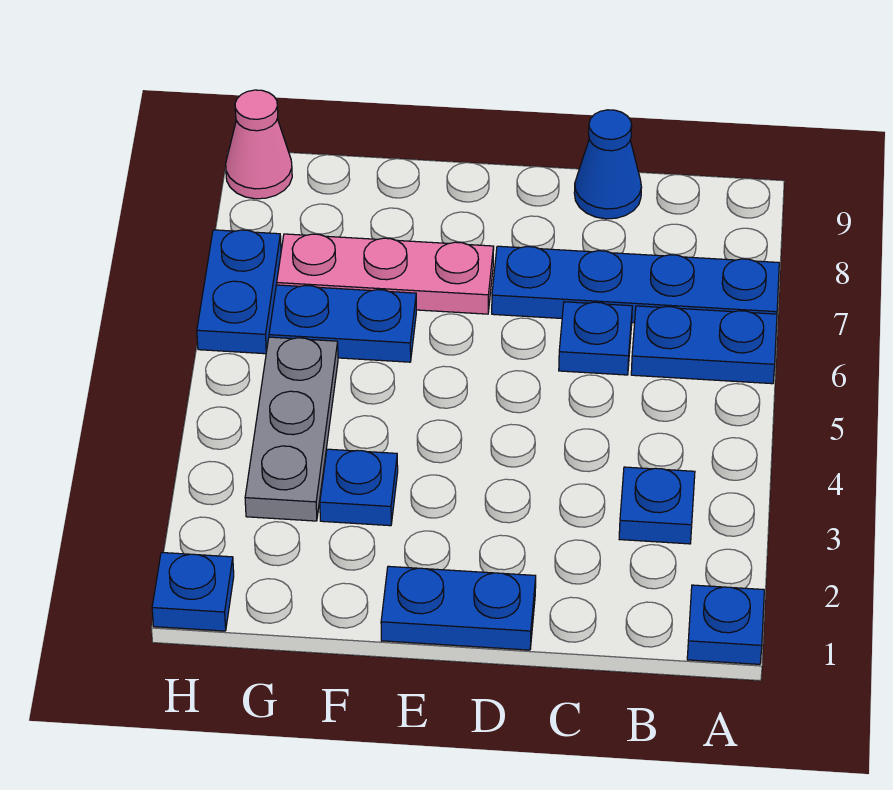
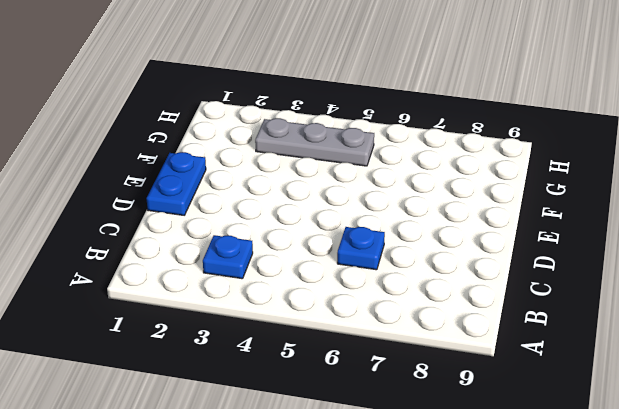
none -> blue 1x1 plate [687,585,764,664]
none -> blue 1x2 plate [631,306,777,384]
none -> blue 1x4 plate [492,246,779,323]

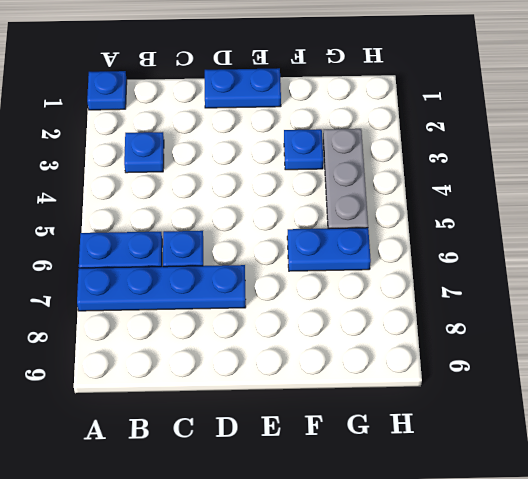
none -> blue 1x1 cone [574,110,642,219]
none -> pink 1x3 plate [277,234,494,314]
none -> blue 1x1 plate [152,552,234,631]

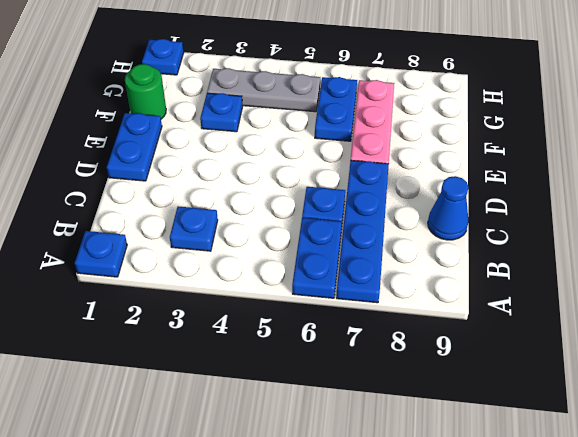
green 1x1 round brick [125,64,166,119] -> none
none -> blue 1x2 plate [197,230,281,354]
none -> pink 1x1 cone [226,90,292,199]

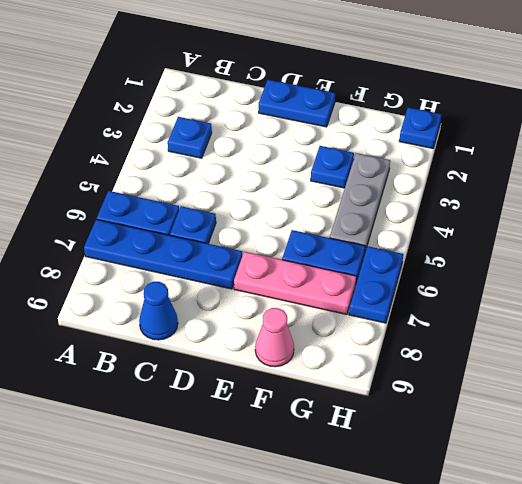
pink 1x1 cone [255,308,294,367] -> pink 1x1 cone moved to [226,90,292,199]
none -> blue 1x1 plate [687,585,764,664]

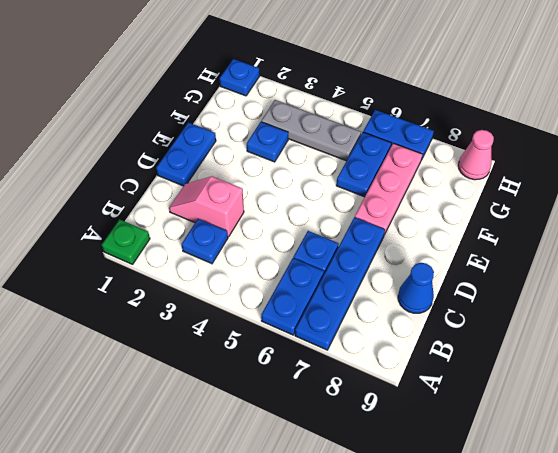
green 1x1 plate [102,219,150,264] -> blue 1x1 plate [687,585,764,664]
pink 1x2 slope [169,176,244,237] -> none

